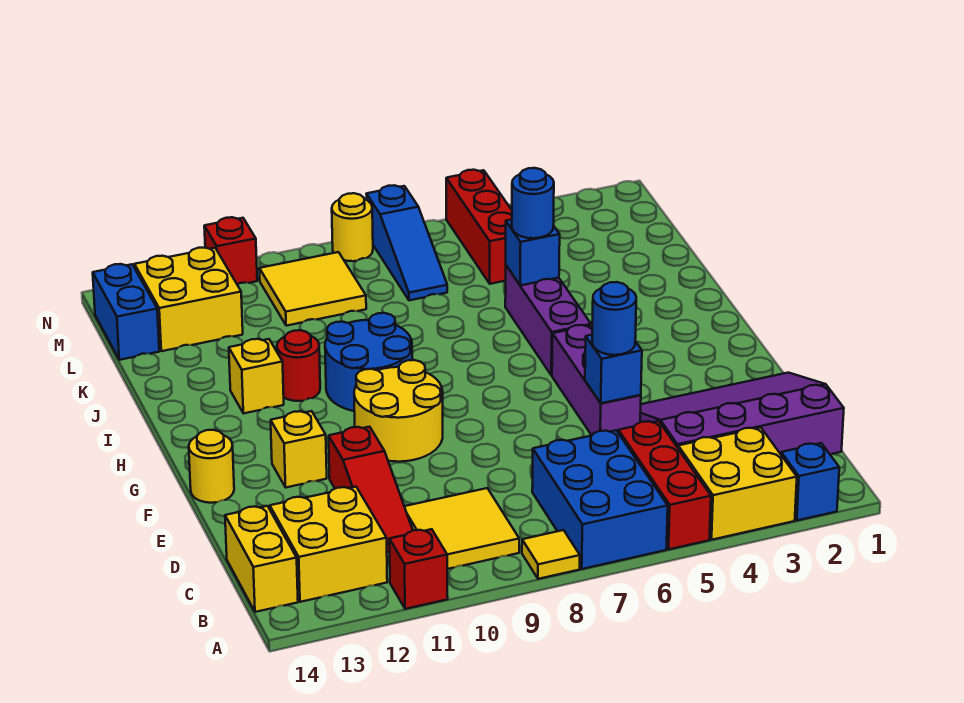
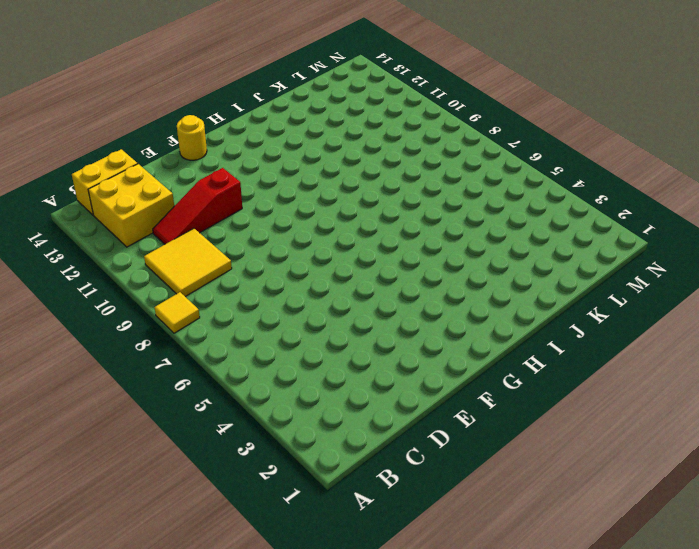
none -> blue 1x1 brick [781,443,839,520]
none -> yellow 2x2 brick [678,428,797,540]
none -> red 1x3 brick [618,421,711,549]
none -> blue 2x3 brick [532,430,668,569]

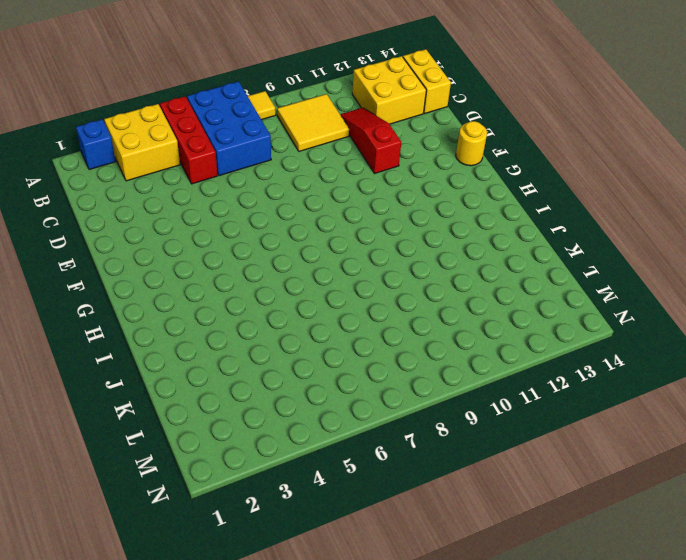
none -> red 1x1 brick [389,529,448,609]
none -> purple 3x4 slope [640,373,844,454]
none -> purple 1x3 brick [552,325,641,435]
none -> yellow 2x2 round brick [354,360,443,462]

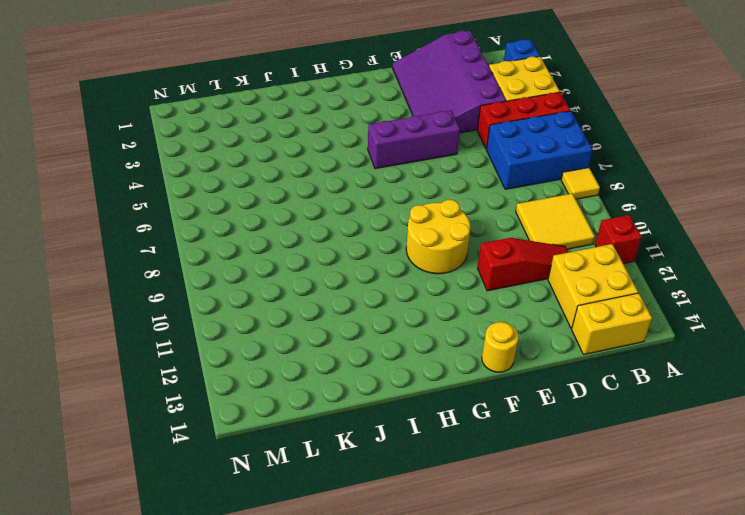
none -> yellow 1x1 brick [271,411,327,487]
none -> purple 1x3 brick [505,266,591,375]
none -> blue 2x2 round brick [325,313,412,411]
none -> red 1x1 round brick [277,330,320,401]

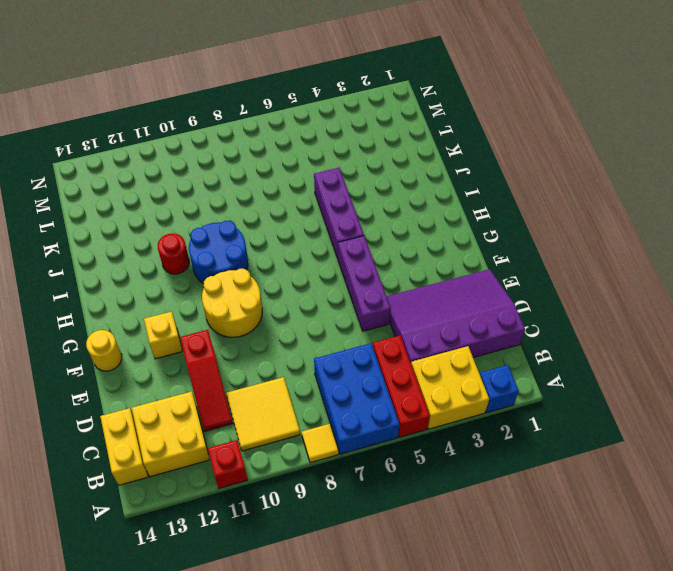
none -> yellow 1x1 brick [229,339,284,413]
none -> red 1x3 brick [446,170,512,284]
none -> blue 1x3 slope [367,185,447,300]
none -> yellow 2x2 tile [259,252,366,326]

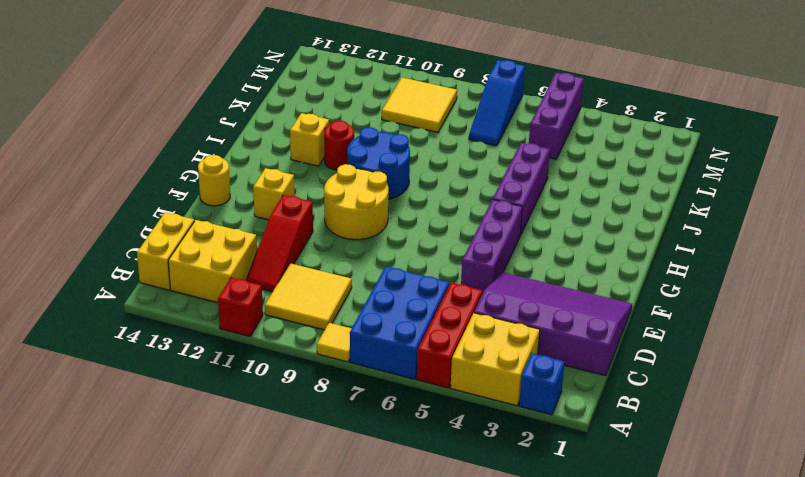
purple 1x3 brick [529,73,584,159] -> red 1x3 brick [446,170,512,284]
none -> yellow 2x2 brick [134,248,243,351]
none -> blue 1x2 brick [93,264,159,360]
none -> yellow 1x1 round brick [332,193,373,261]
none -> red 1x1 brick [204,217,257,284]

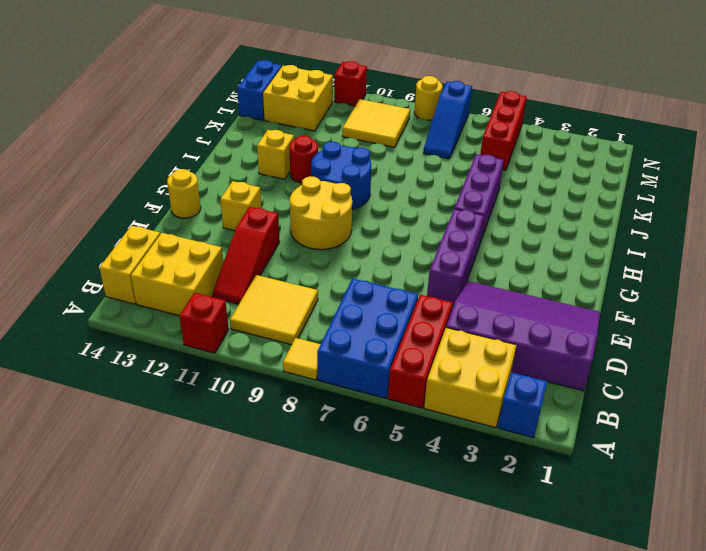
none -> blue 1x1 brick [585,335,642,403]
none -> blue 1x1 brick [506,220,560,285]
none -> blue 1x1 round brick [592,282,636,355]
none -> blue 1x1 round brick [512,168,554,238]

